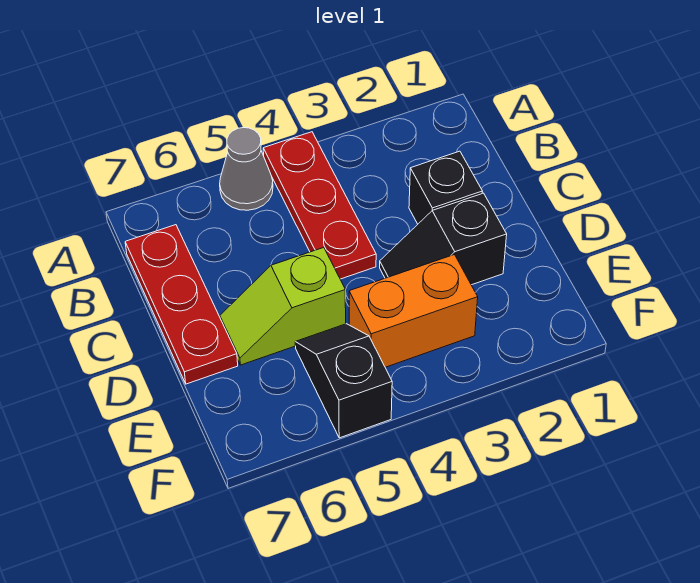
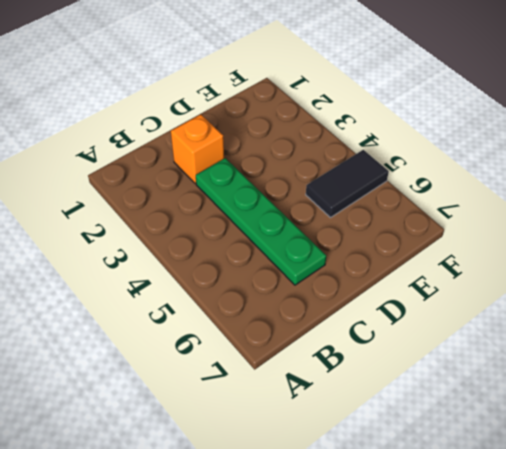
orange 1x1 brick [171,114,224,184] -> black 1x1 brick [409,151,483,224]
green 1x4 plate [196,158,326,285] -> red 1x3 plate [263,132,376,279]
black 1x2 tile [306,150,389,218] -> black 1x2 slope [295,324,392,438]
none -> grey 1x1 cone [220,128,273,210]
none -> red 1x3 plate [125,225,238,384]

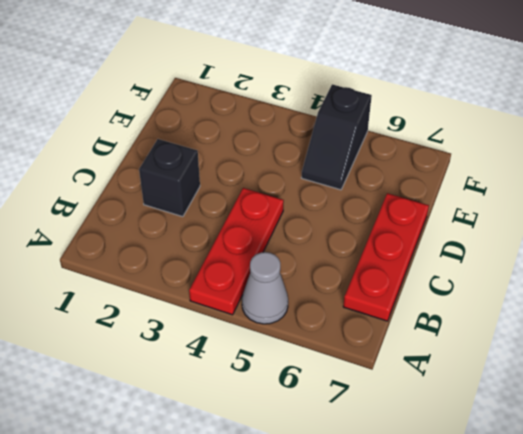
none -> black 1x2 slope [380,193,507,285]
none -> lime 1x2 slope [220,247,346,365]

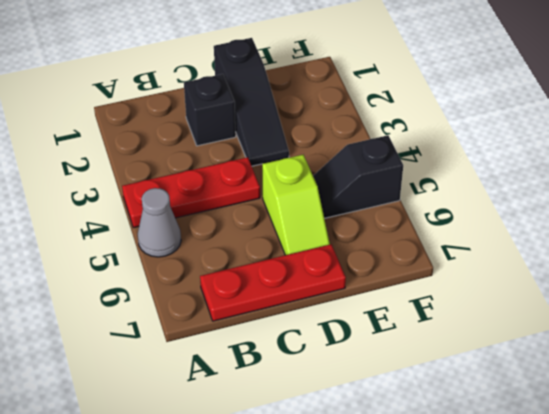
black 1x3 slope [214,38,289,166] -> black 1x2 slope [380,193,507,285]
none -> orange 1x2 brick [349,255,478,367]

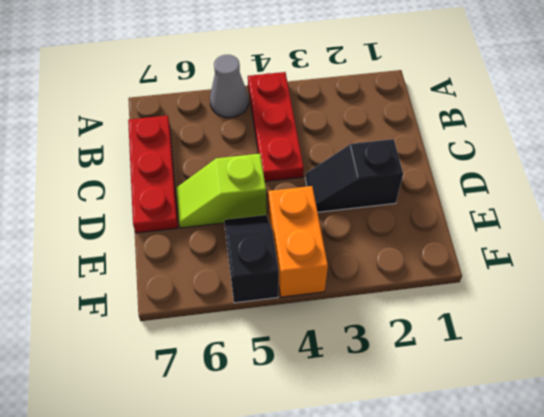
orange 1x2 brick [268,186,328,297] -> orange 1x2 brick turned to [349,255,478,367]
none -> black 1x1 brick [409,151,483,224]

